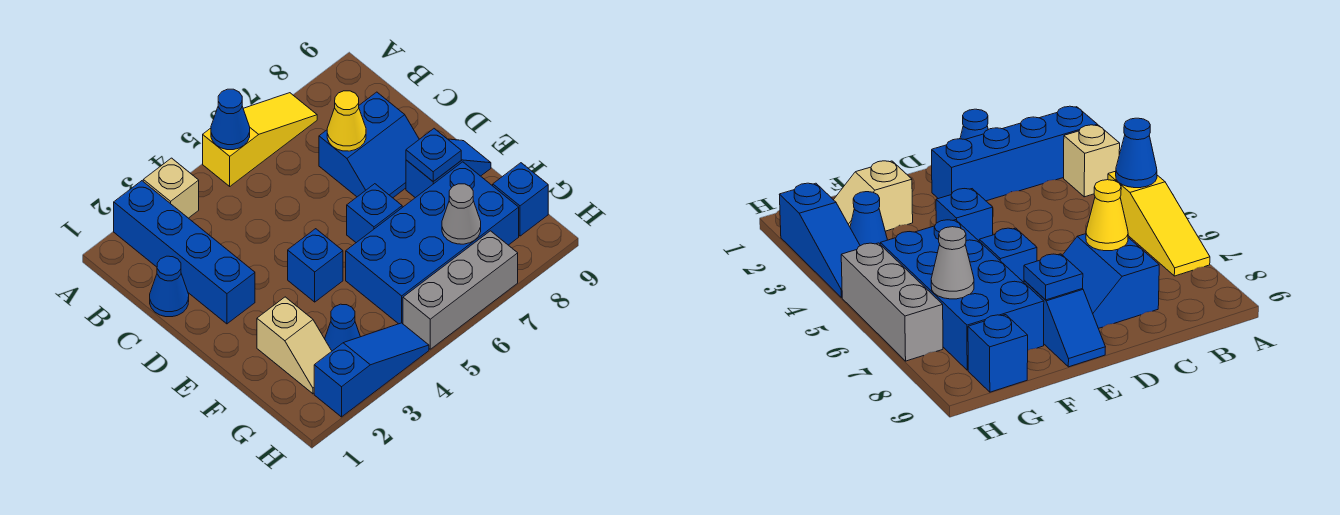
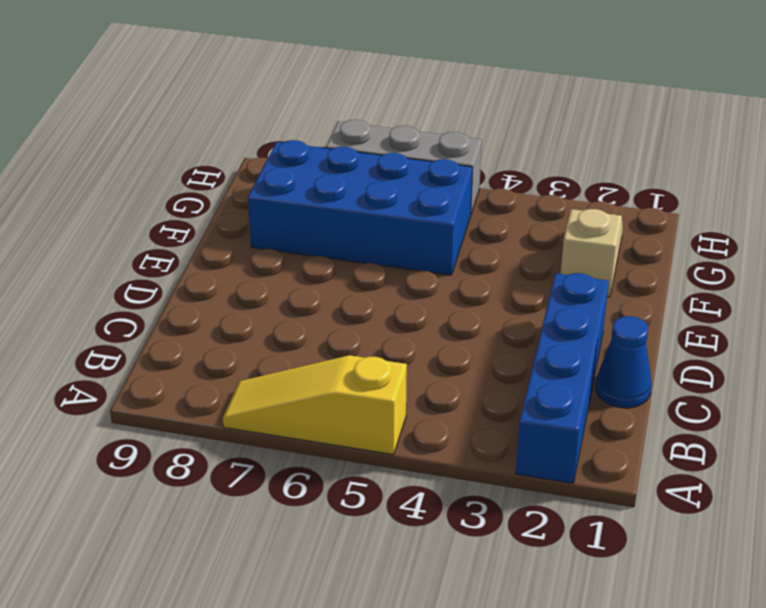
none -> tan 1x1 brick [143,158,199,218]
none -> blue 2x2 slope [319,92,419,198]
none -> blue 1x1 brick [288,229,343,302]

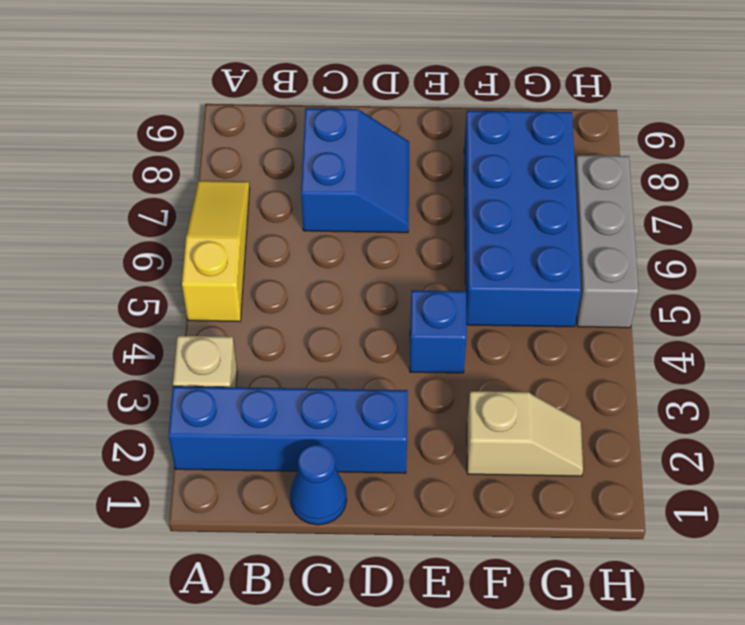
none -> blue 1x1 brick [347,184,402,243]
none -> blue 1x2 slope [406,139,491,198]
none -> blue 1x1 cone [325,304,360,351]

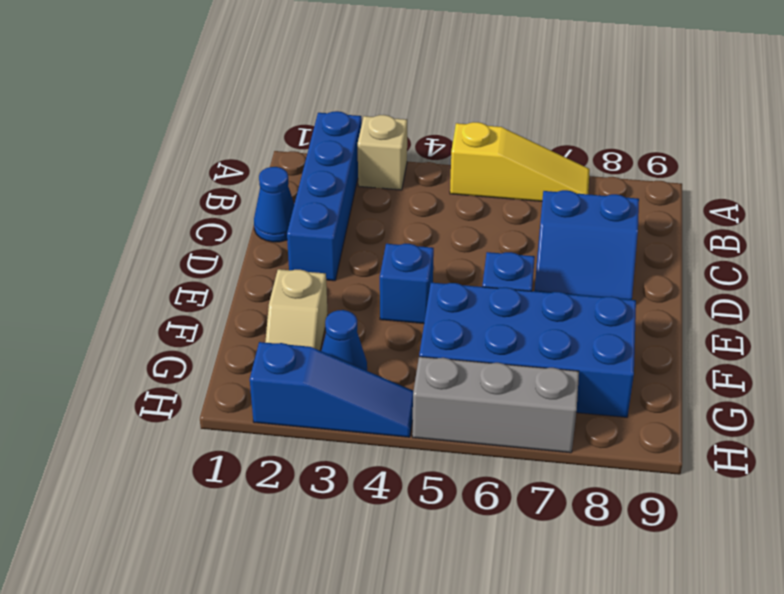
none -> blue 1x2 slope [406,139,491,198]
none -> blue 1x1 brick [493,163,548,236]
none -> blue 1x1 cone [211,89,250,150]

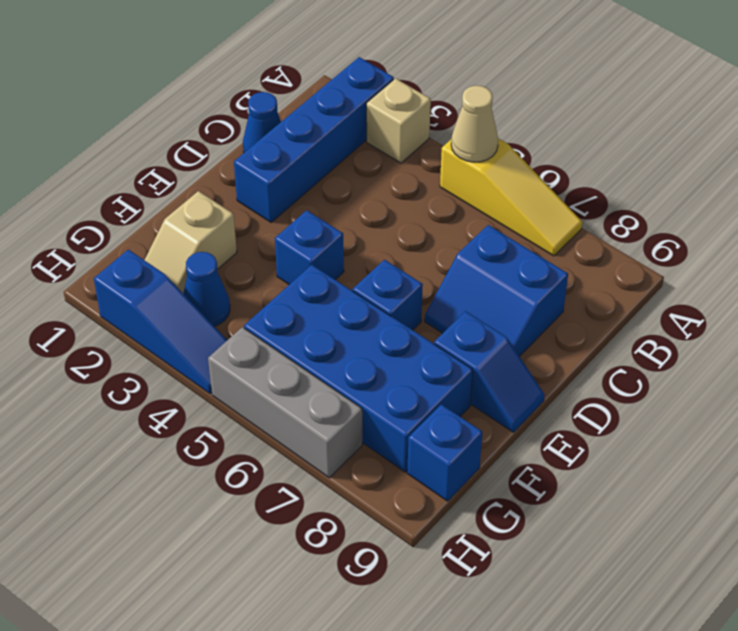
tan 1x1 cone [451,86,498,162] -> blue 1x1 cone [211,89,250,150]
none -> yellow 1x1 cone [327,91,366,151]
none -> blue 1x1 plate [406,129,461,181]
none -> grey 1x1 cone [442,184,481,244]

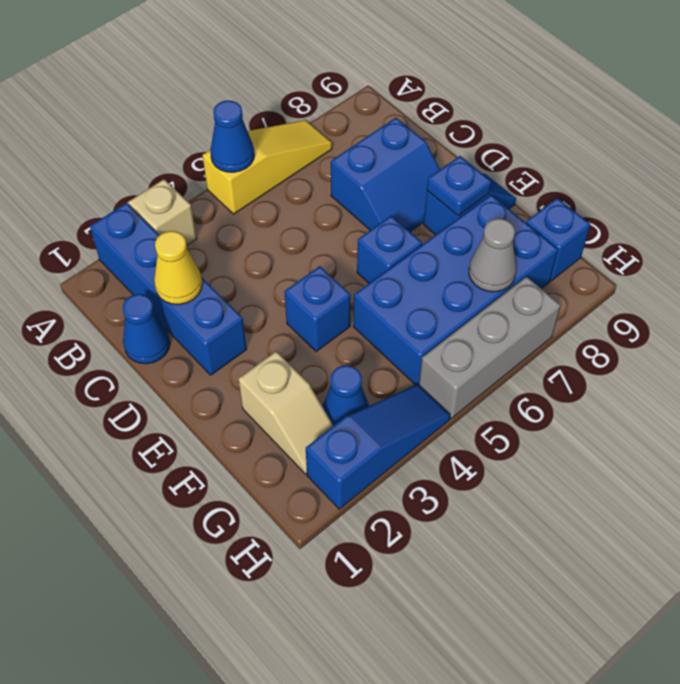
yellow 1x1 cone [154,231,202,304] -> yellow 1x1 cone moved to [327,91,366,151]

